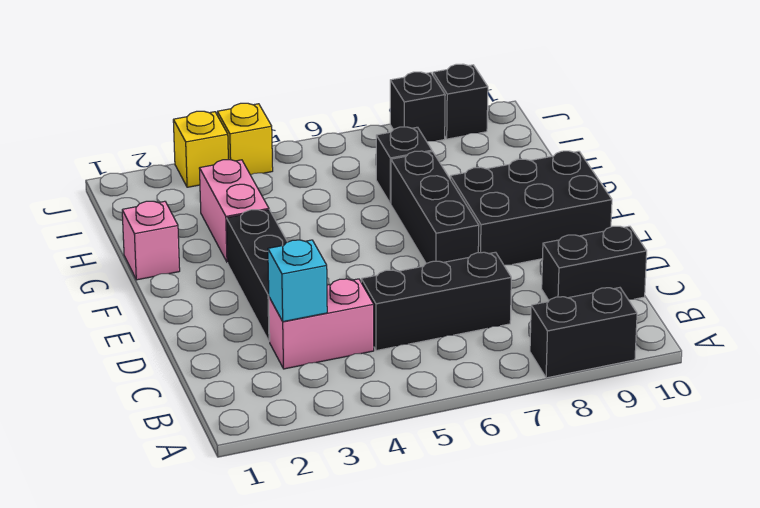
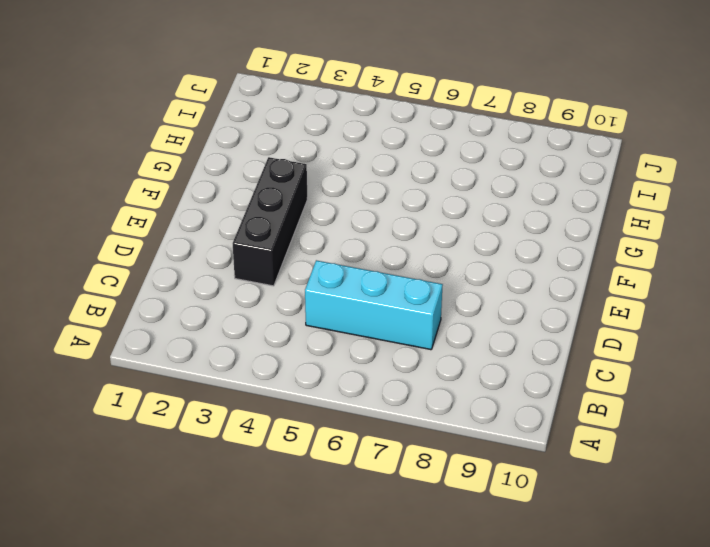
cyan 1x3 brick [305,260,443,350] -> black 1x3 brick [361,252,511,351]
none -> black 1x2 brick [530,288,637,378]
none -> pink 1x2 brick [269,279,374,369]
none -> black 1x2 brick [542,226,647,300]

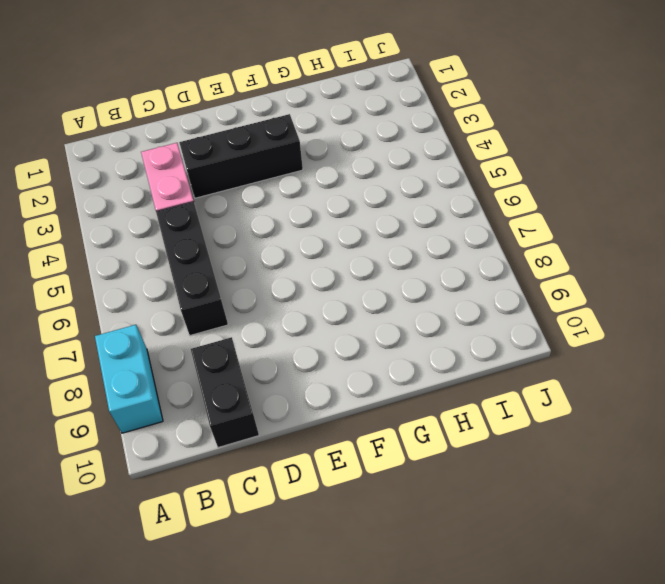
cyan 1x2 brick [95,325,163,433] -> black 1x2 brick [530,288,637,378]
none -> black 1x3 brick [391,151,479,264]
none -> black 2x3 brick [450,151,612,265]
none -> pink 1x1 brick [122,201,180,280]

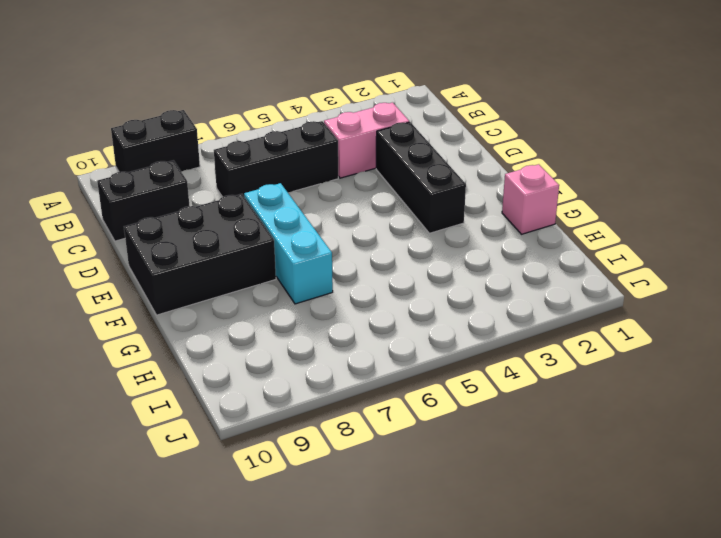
cyan 1x3 brick [244,183,333,304] -> black 1x3 brick [391,151,479,264]
none -> pink 1x2 brick [199,160,269,262]
none -> black 1x1 brick [376,127,432,203]
none -> yellow 1x1 brick [173,111,228,187]

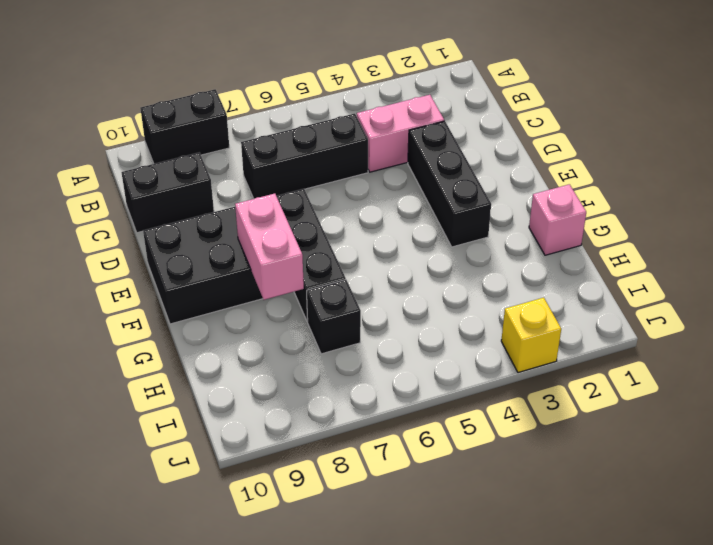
pink 1x2 brick [235,194,304,300] -> pink 1x2 brick moved to [199,160,269,262]
none -> yellow 1x1 brick [217,103,273,175]
none -> black 1x1 brick [390,72,445,141]
none -> black 1x1 brick [433,64,488,139]

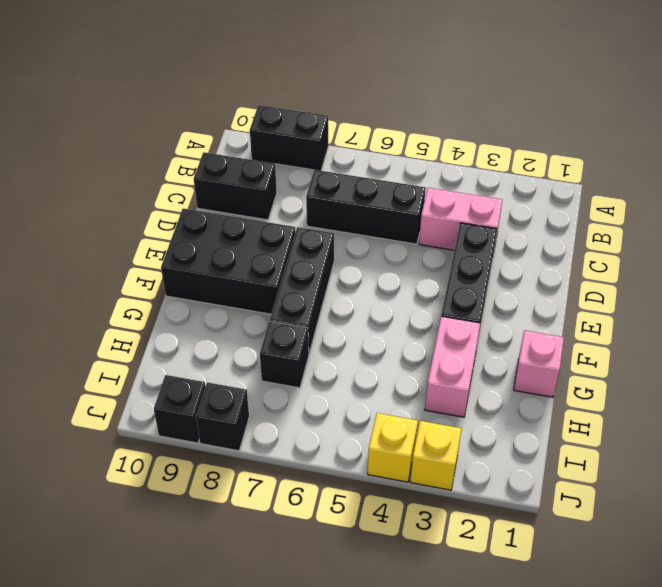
none -> cyan 1x1 brick [268,240,327,322]

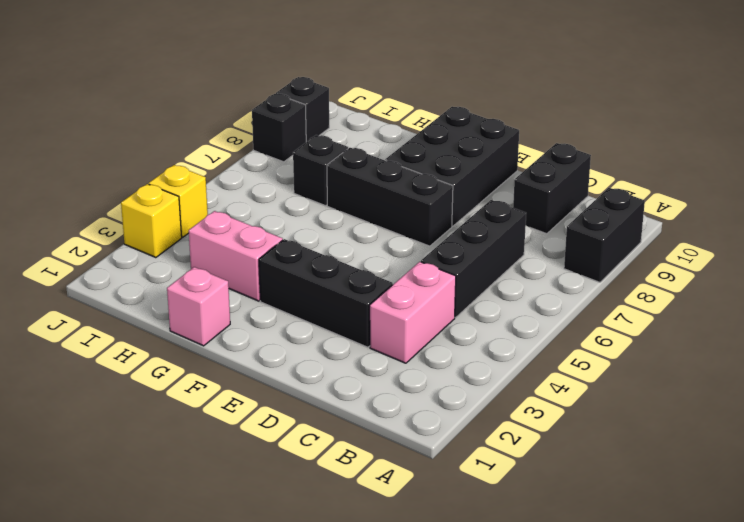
none -> cyan 1x1 brick [268,240,327,322]

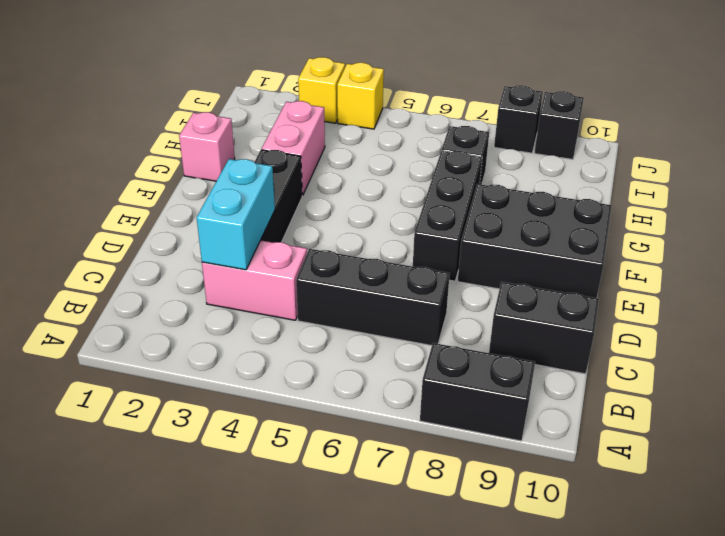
cyan 1x2 brick [197,159,275,270] -> cyan 1x1 brick [268,240,327,322]

